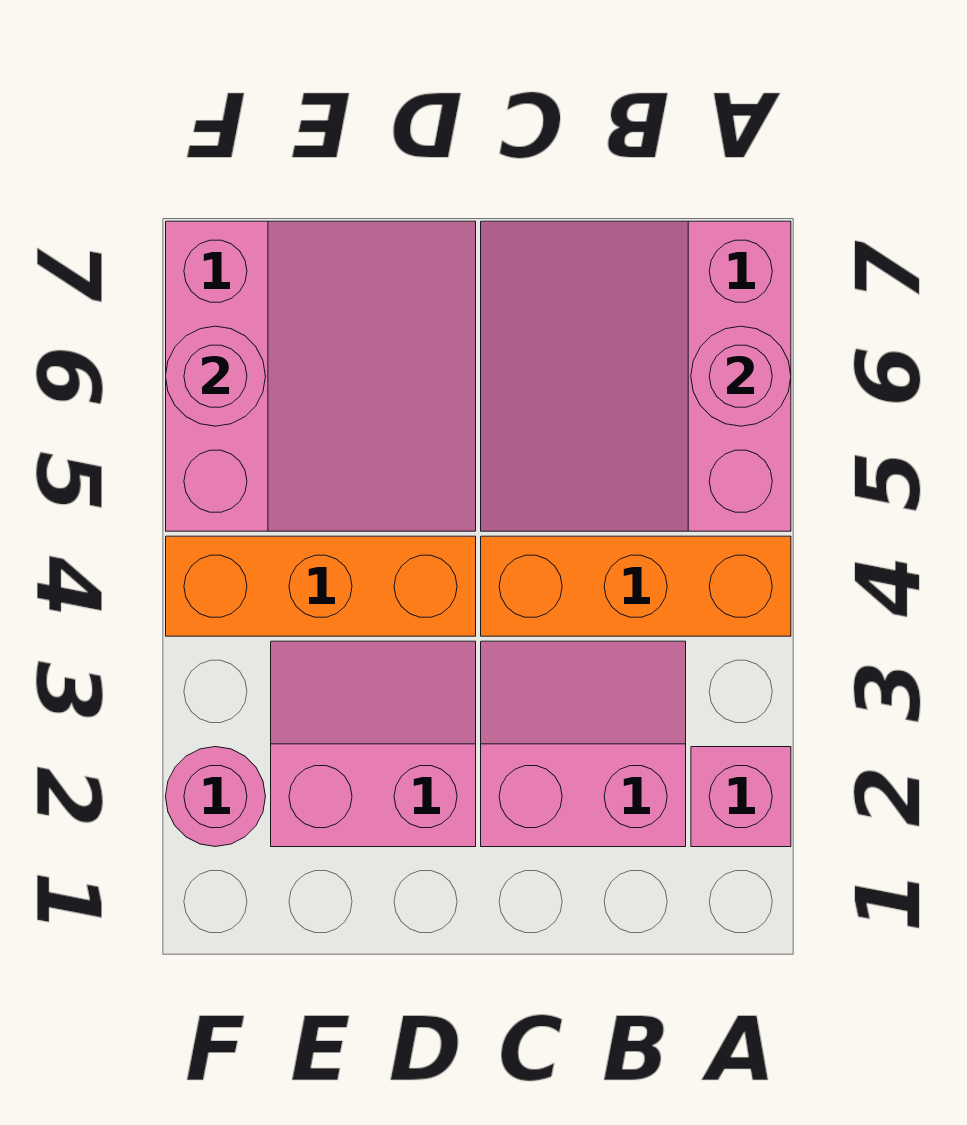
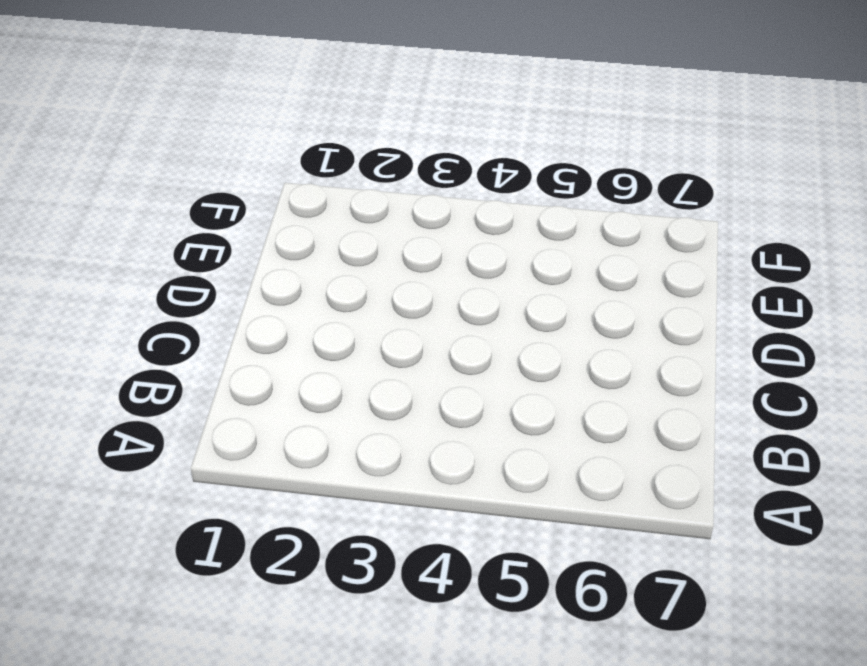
none -> pink 1x1 brick [691,747,791,847]
none -> orange 1x3 brick [481,536,791,636]

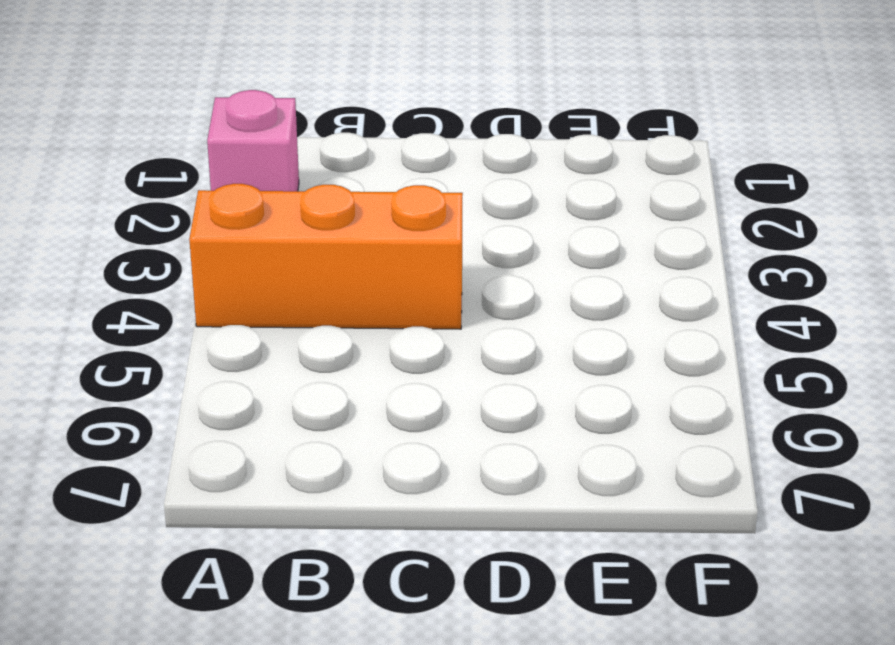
none -> pink 3x3 slope [481,221,791,531]
none -> pink 2x2 slope [481,641,686,847]

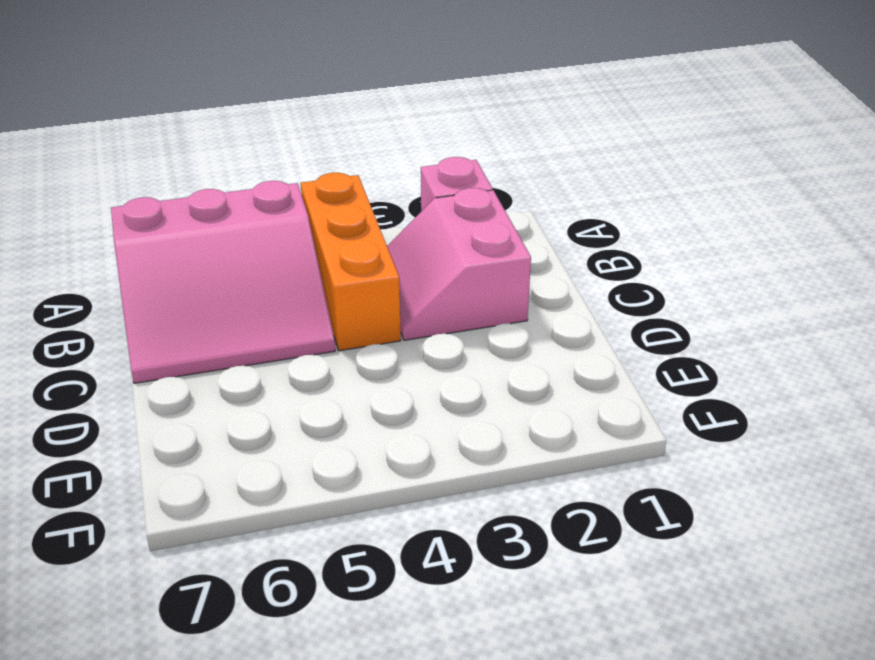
none -> pink 2x2 slope [271,641,476,847]
none -> orange 1x3 brick [166,536,476,636]

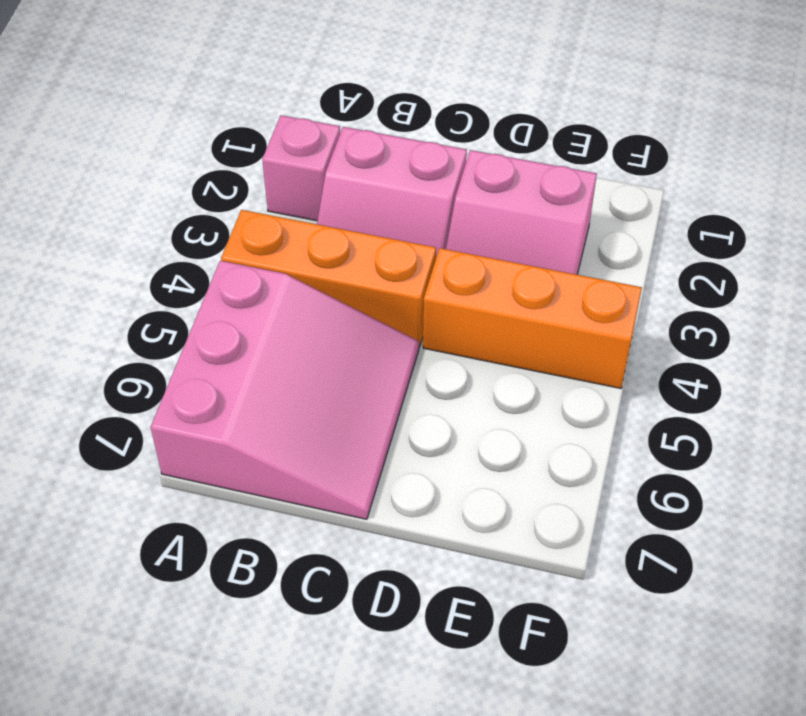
none -> pink 3x3 slope [166,221,476,531]
none -> pink 1x1 round brick [166,747,266,847]

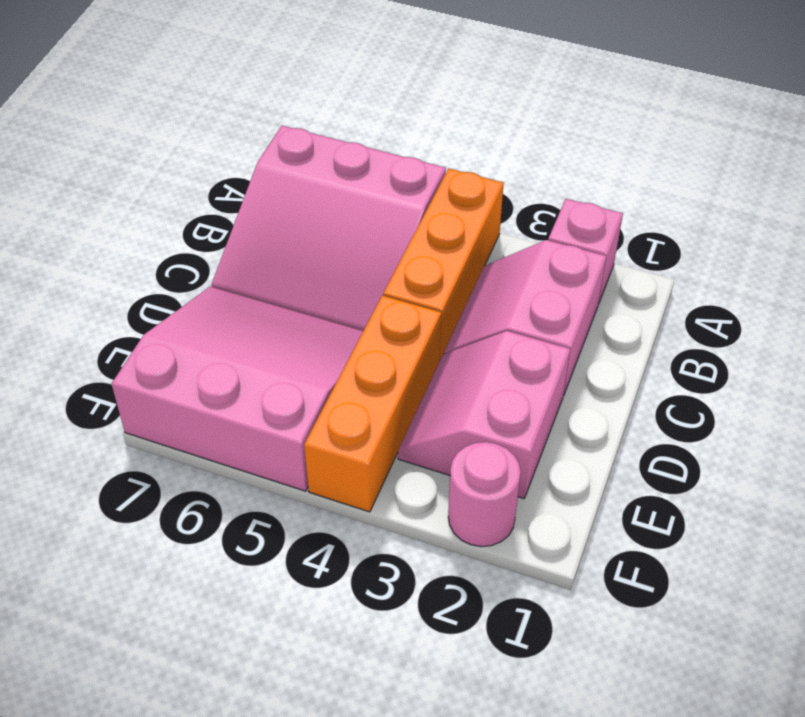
none -> pink 1x1 round brick [691,326,791,426]
none -> pink 1x1 round brick [166,326,266,426]

